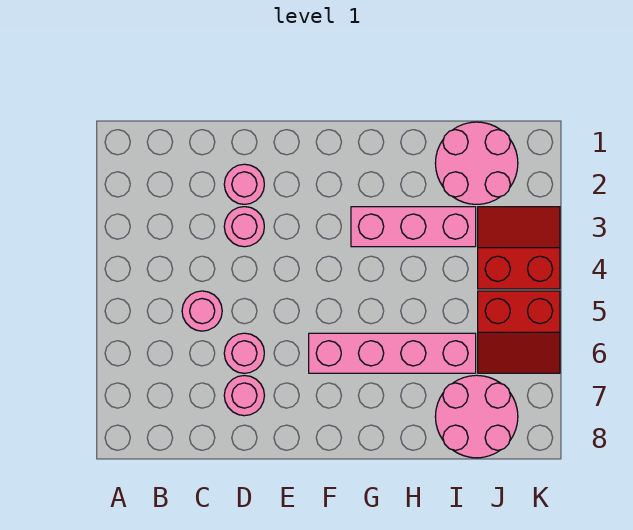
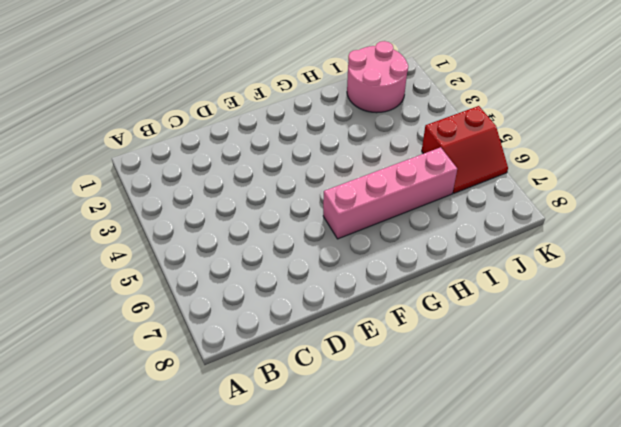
none -> pink 1x1 round brick [182,291,222,331]
none -> pink 1x1 round brick [224,164,264,204]

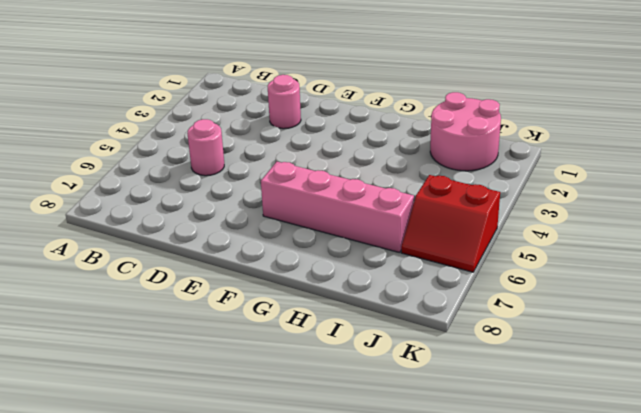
none -> pink 1x1 round brick [224,207,264,247]
none -> pink 1x1 round brick [224,333,264,373]

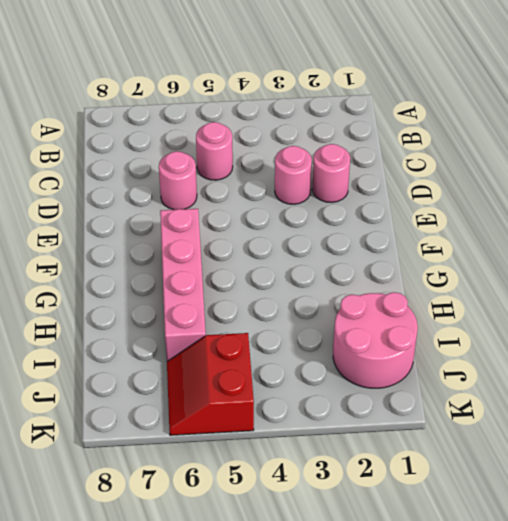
none -> pink 1x1 round brick [224,375,264,416]
none -> pink 1x3 brick [351,207,476,247]

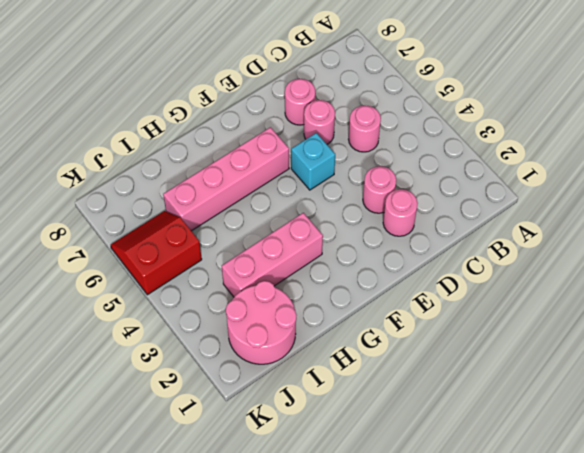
cyan 1x1 brick [291,133,335,190] -> none
none -> pink 2x2 round brick [435,375,518,458]
none -> red 2x2 slope [478,207,560,289]

